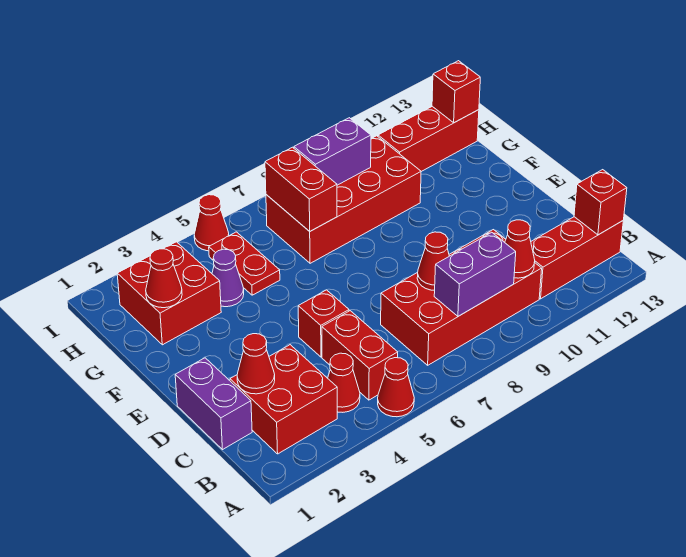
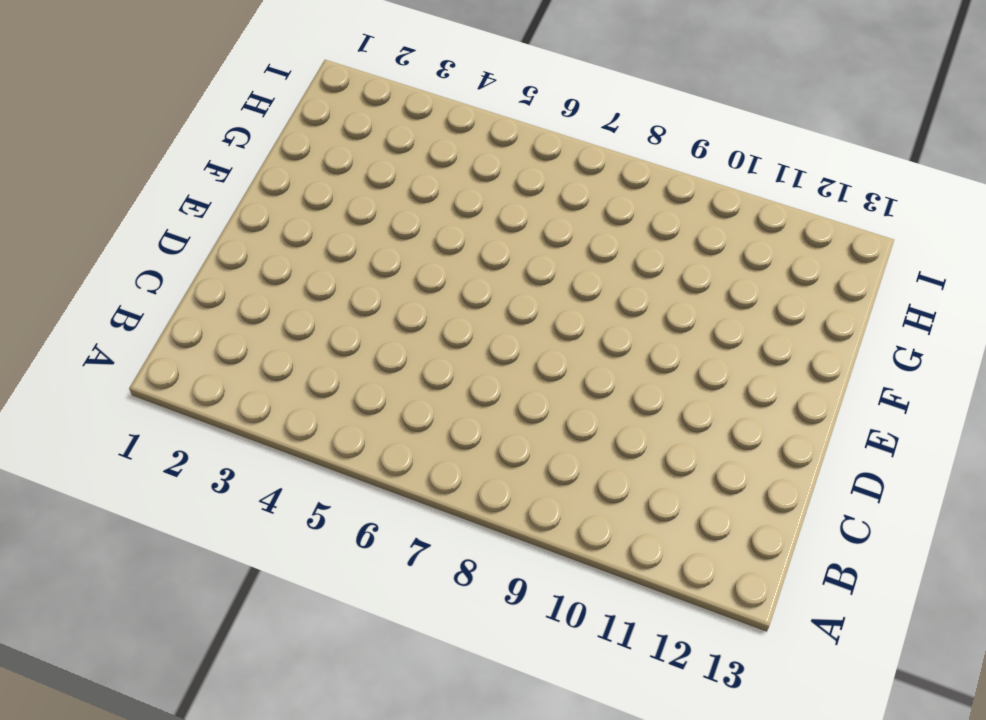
none -> red 1x1 cone [378,358,414,417]
none -> red 2x2 brick [230,345,337,454]
none -> red 1x1 cone [328,353,360,412]

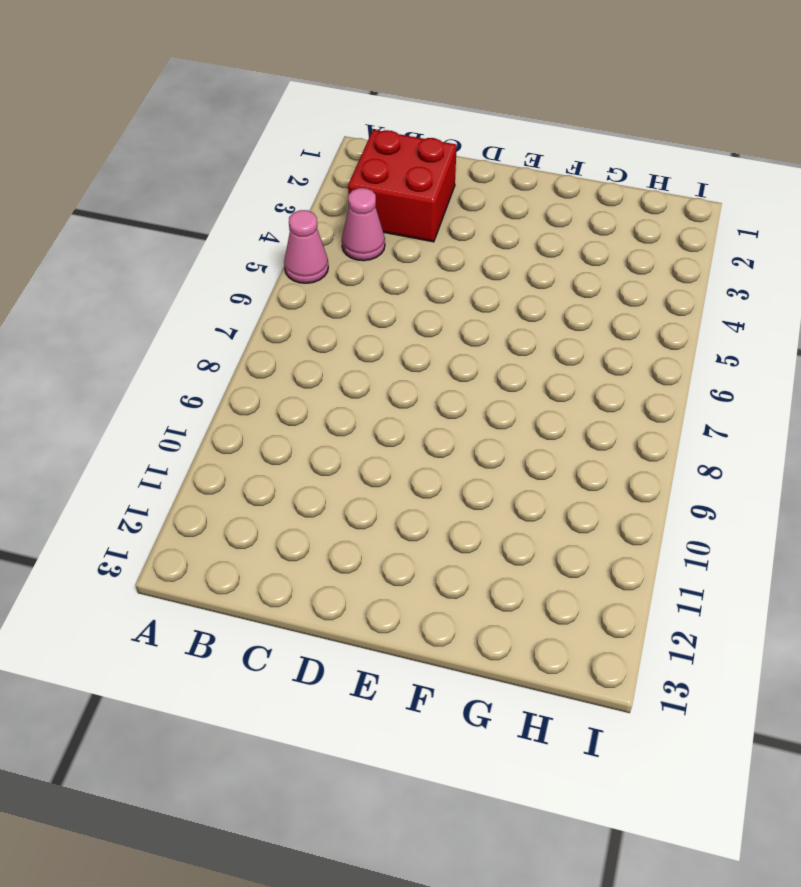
pink 1x1 cone [284,210,328,283] -> red 1x1 cone [378,358,414,417]
pink 1x1 cone [342,188,385,261] -> red 1x1 cone [328,353,360,412]
none -> red 1x2 brick [322,311,398,400]
none -> red 2x4 brick [381,230,542,365]
none -> red 1x3 brick [531,217,623,299]

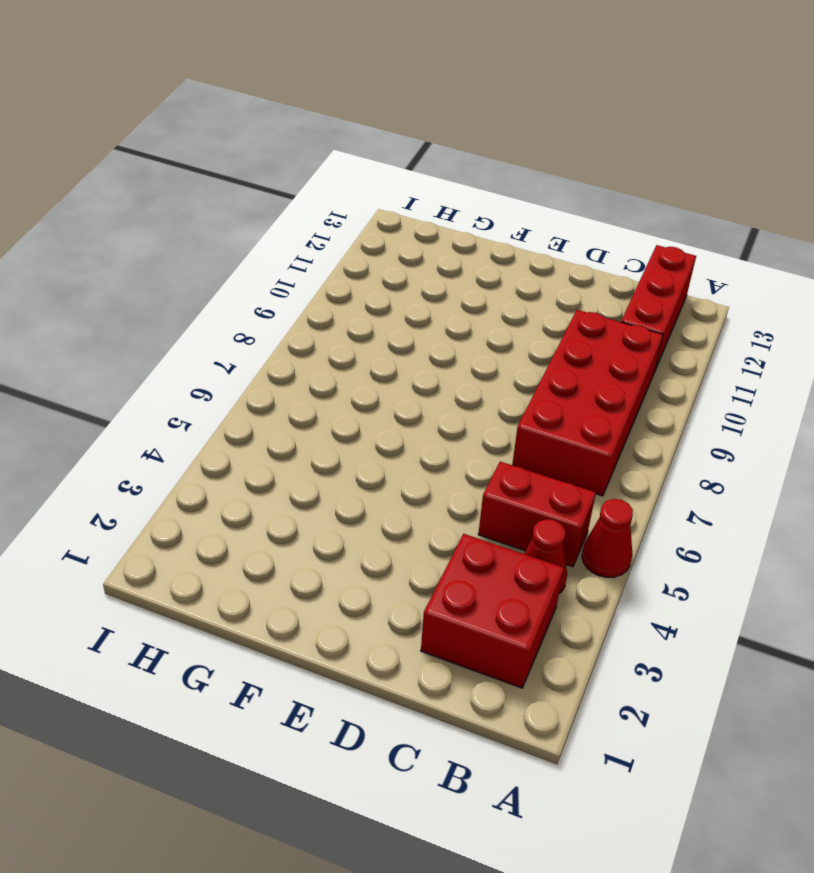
none -> purple 1x2 brick [175,358,252,449]
none -> red 1x1 brick [298,290,349,357]
none -> red 2x2 brick [117,242,221,345]

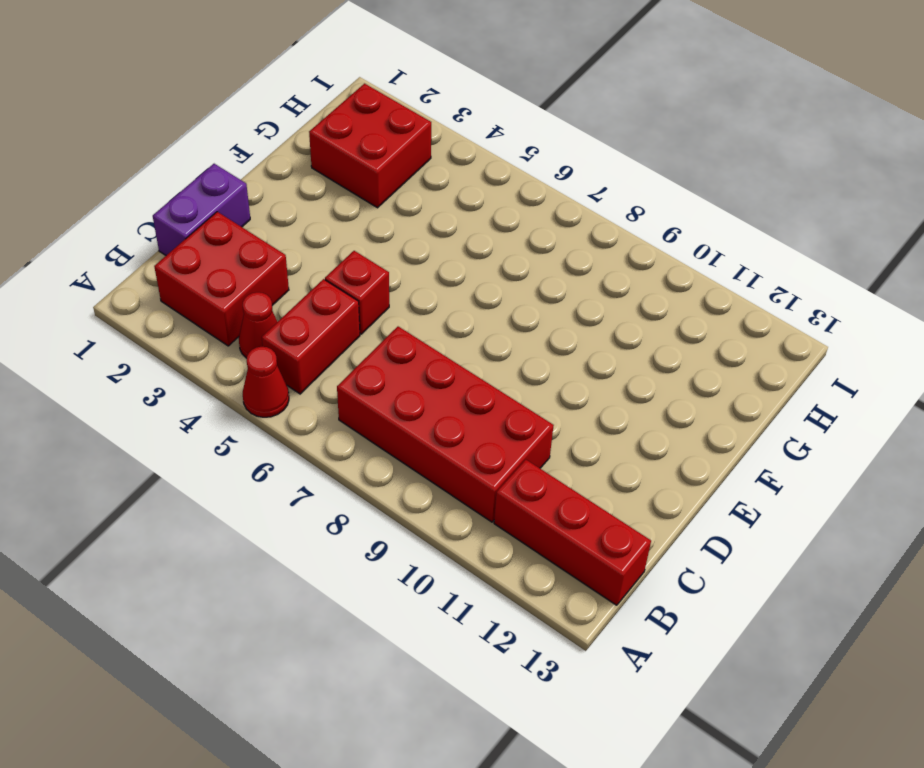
none -> purple 1x1 cone [212,249,244,307]
none -> red 1x2 plate [209,232,280,295]
none -> red 2x4 brick [266,136,421,263]

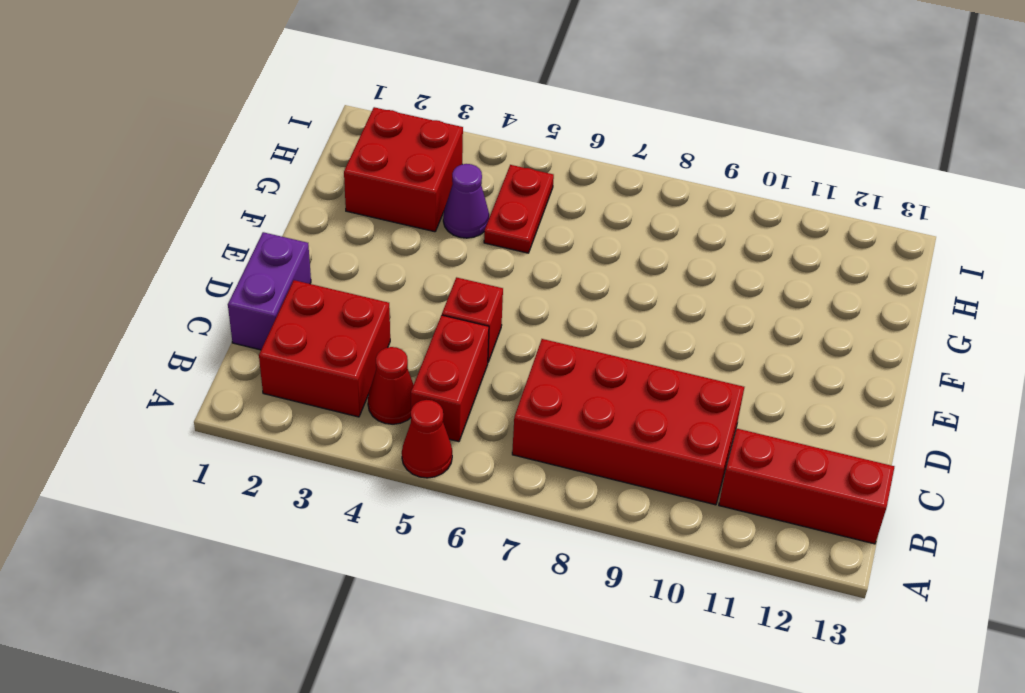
none -> red 2x4 brick [266,136,421,263]
none -> red 1x3 brick [378,106,479,172]
none -> red 1x1 cone [194,195,229,251]

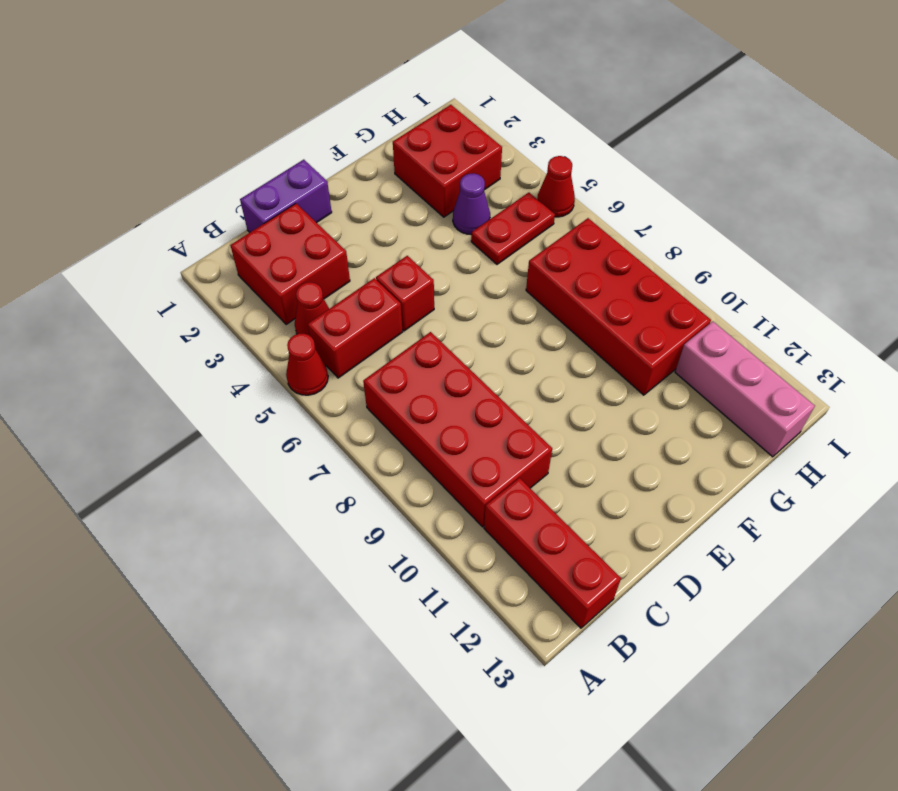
pink 1x3 brick [675,321,815,457] -> red 1x3 brick [378,106,479,172]
none -> purple 1x2 brick [434,232,516,316]
none -> red 1x1 cone [505,220,535,278]
none -> red 1x1 brick [574,170,627,235]

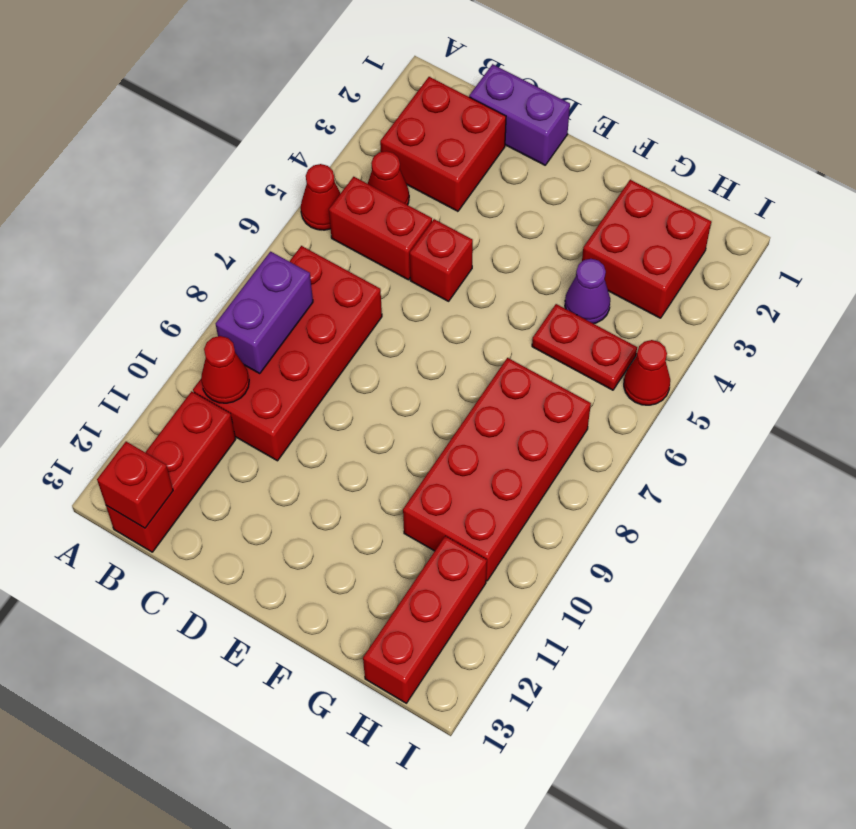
none -> red 1x1 cone [237,334,275,394]
none -> red 1x1 cone [417,232,449,290]
none -> red 1x1 cone [146,249,182,308]

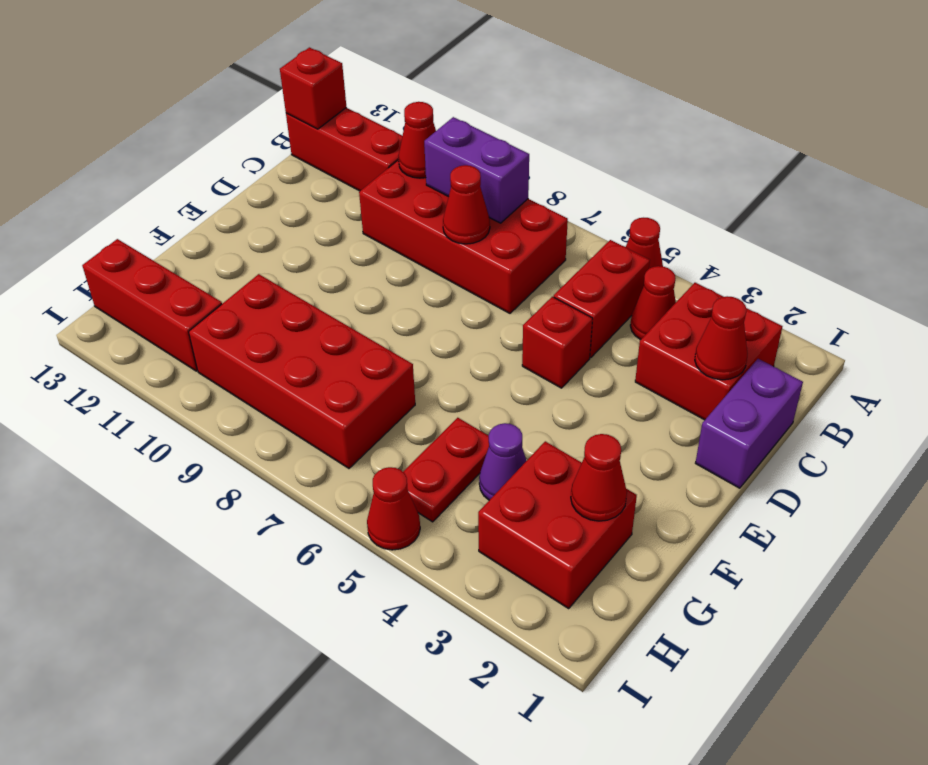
none -> red 1x2 brick [265,147,337,231]
none -> purple 1x2 brick [294,118,371,185]
none -> red 1x1 brick [432,61,480,123]

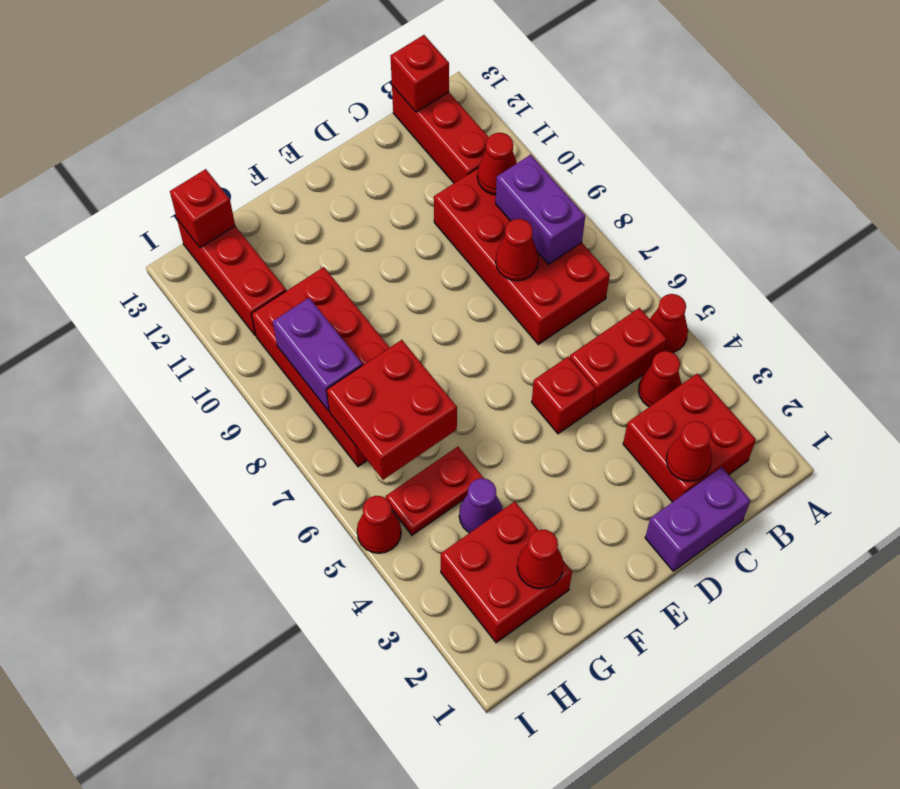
red 2x2 brick [327,340,457,480] -> red 1x2 brick [265,147,337,231]

